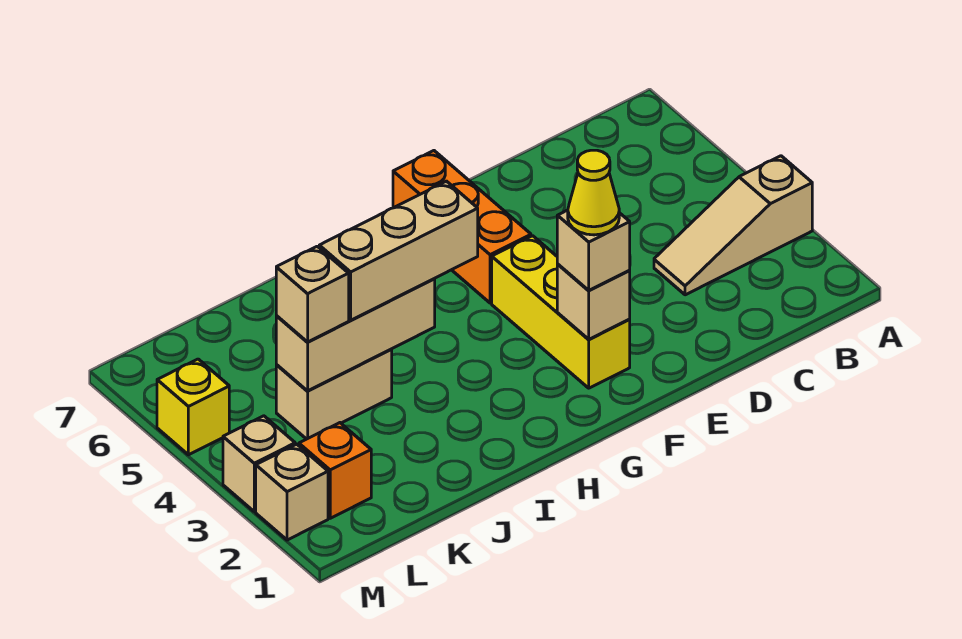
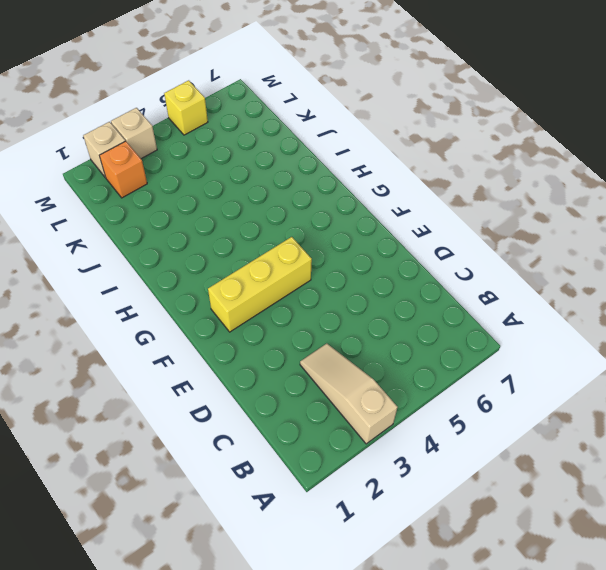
none -> orange 1x3 brick [393,151,531,303]
none -> tan 1x2 brick [276,349,392,439]
none -> tan 1x1 brick [557,264,630,339]

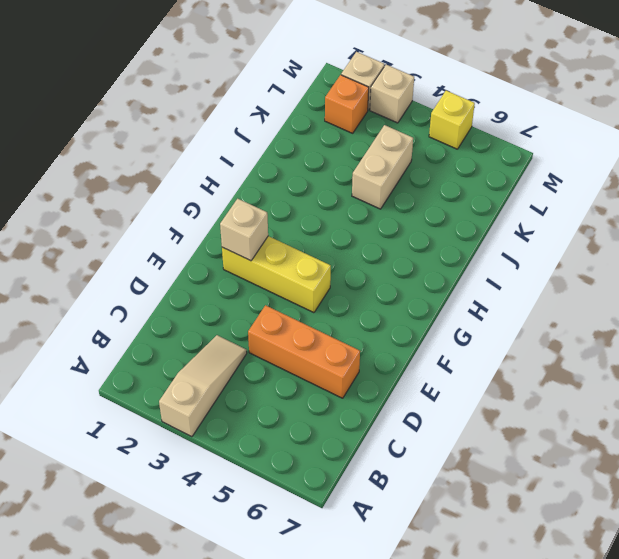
orange 1x3 brick [248,305,360,398] -> orange 1x3 brick moved to [393,151,531,303]
none -> tan 1x3 brick [276,279,435,391]
none -> tan 1x1 brick [557,210,630,290]
none -> tan 1x3 brick [319,181,478,320]

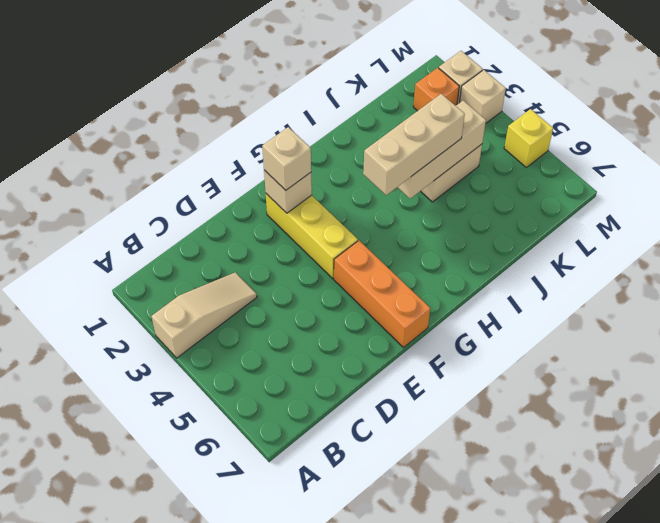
none -> tan 1x1 brick [276,246,349,342]
none -> yellow 1x1 cone [568,150,619,235]

